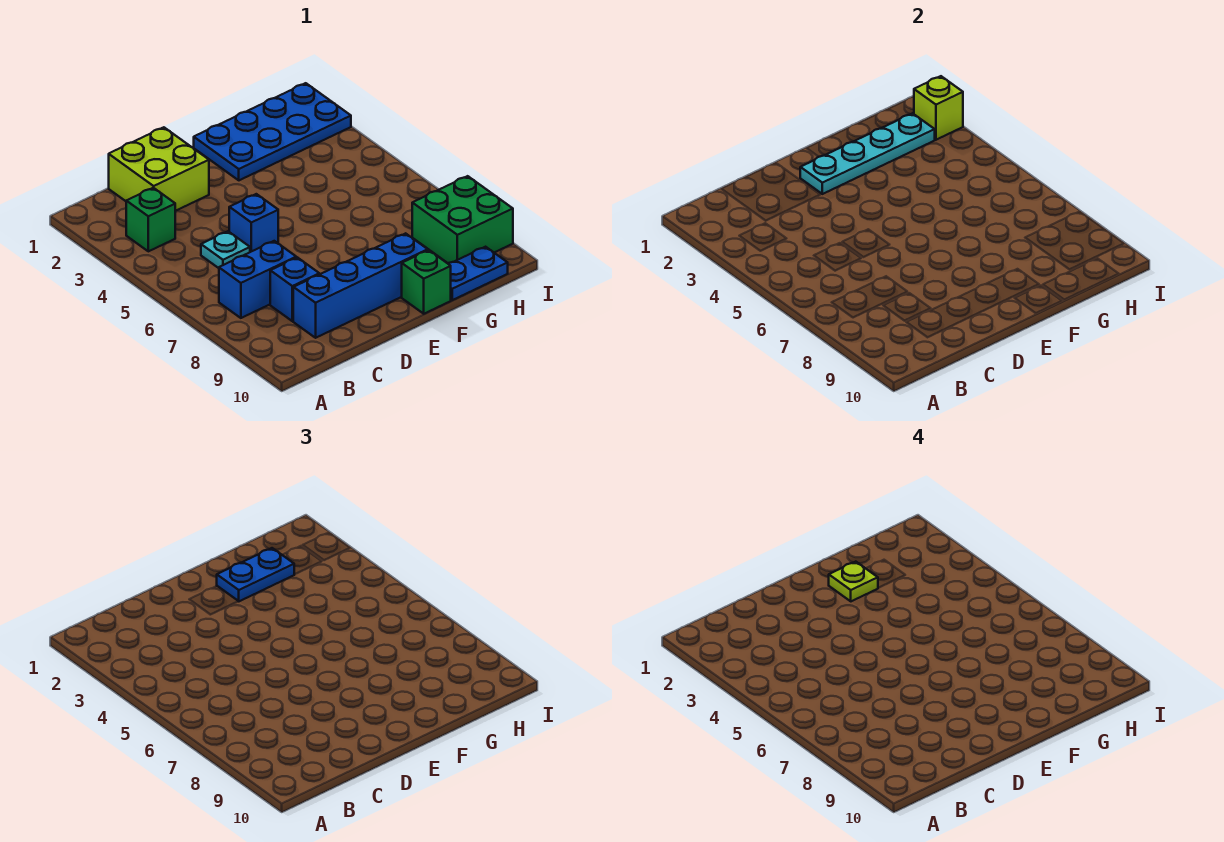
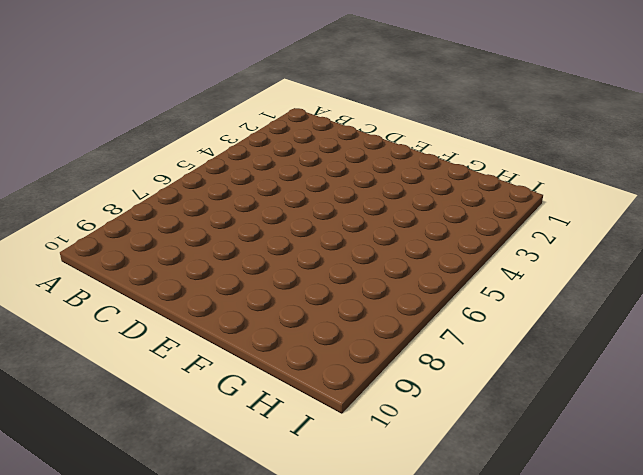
none -> green 1x1 brick [126,188,175,251]
none -> blue 1x2 brick [219,241,296,318]
none -> lime 2x2 brick [109,127,209,211]

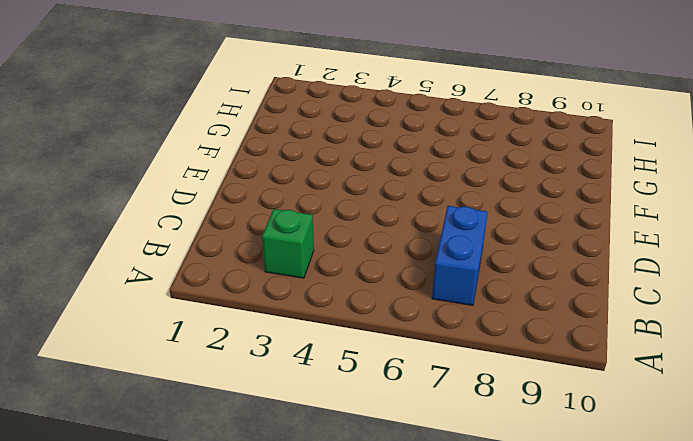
none -> lime 2x2 brick [109,127,209,211]
none -> cyan 1x1 plate [201,231,250,268]
none -> blue 1x1 brick [270,258,319,321]

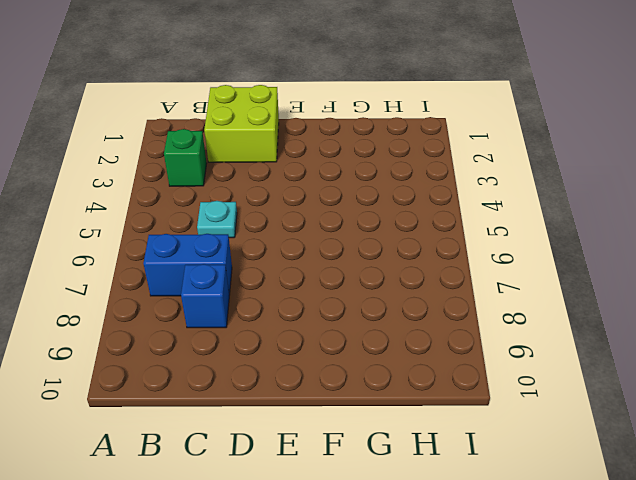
none -> blue 1x4 brick [293,233,428,338]
none -> blue 1x1 brick [229,194,278,252]
none -> blue 2x4 plate [194,83,351,180]

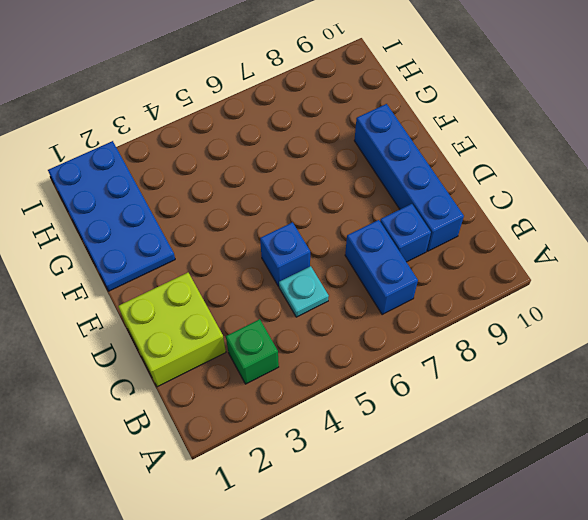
none -> green 1x1 brick [402,250,451,314]
none -> blue 1x2 plate [448,247,508,300]
none -> green 2x2 brick [412,176,513,263]

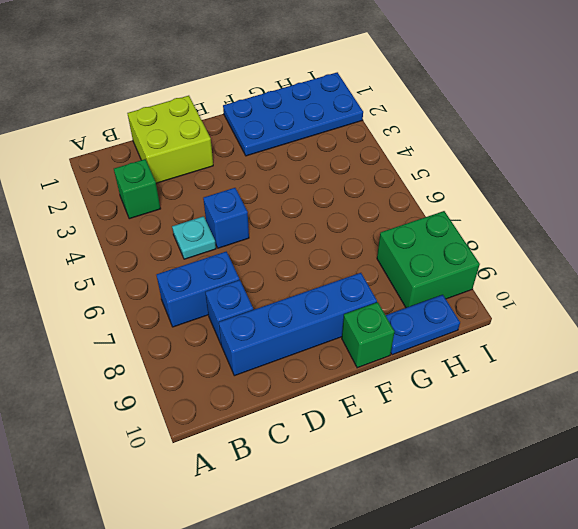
none -> cyan 1x4 plate [800,113,935,194]
none -> lime 1x1 brick [914,76,963,140]
none -> blue 1x2 plate [217,548,294,601]

